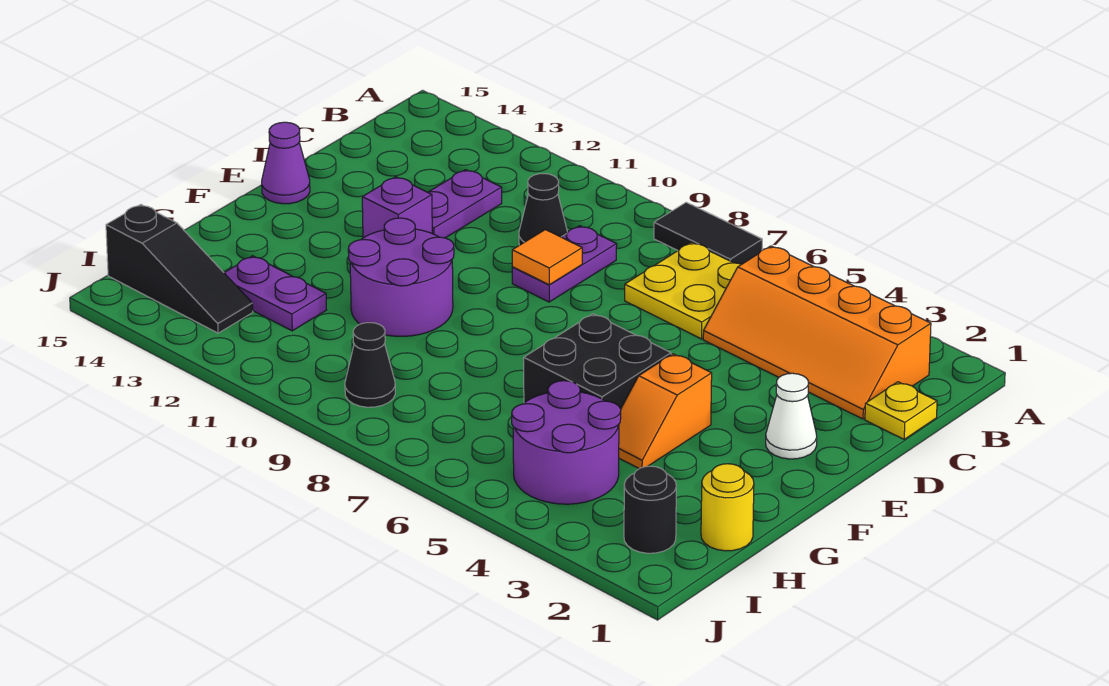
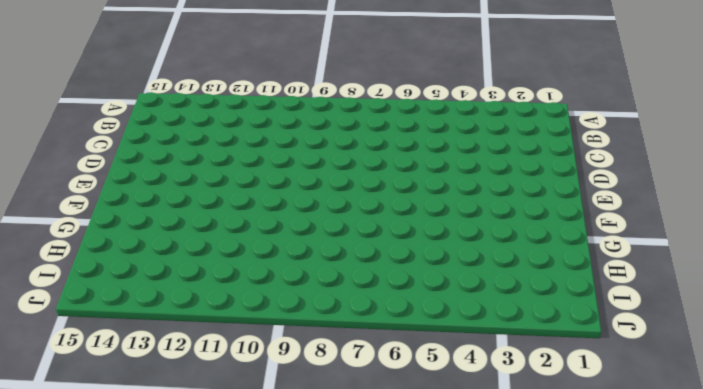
none -> black 1x2 tile [654,202,762,264]
none -> orange 2x4 slope [703,246,931,419]
none -> yellow 2x2 plate [625,242,741,339]

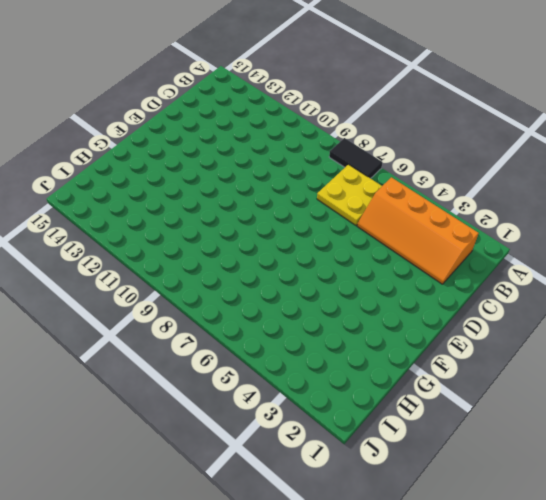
none -> yellow 1x1 plate [865,382,937,439]
none -> purple 1x2 plate [512,226,617,302]
none -> black 1x1 cone [519,174,567,245]

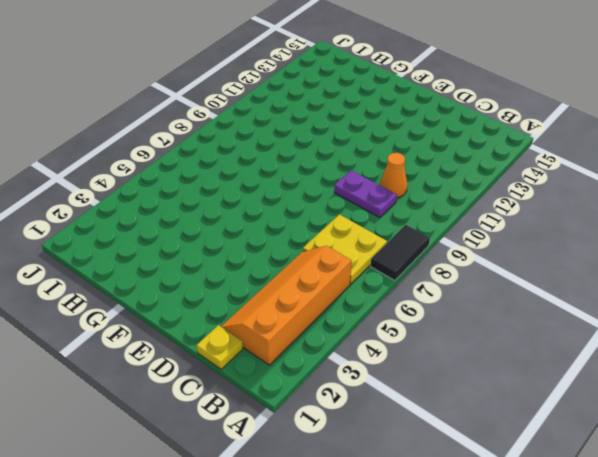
orange 1x1 cone [380,153,407,198] -> black 1x1 cone [519,174,567,245]
none -> purple 1x2 plate [428,170,502,238]
none -> white 1x1 cone [766,373,817,459]
none -> purple 1x1 brick [362,177,432,238]

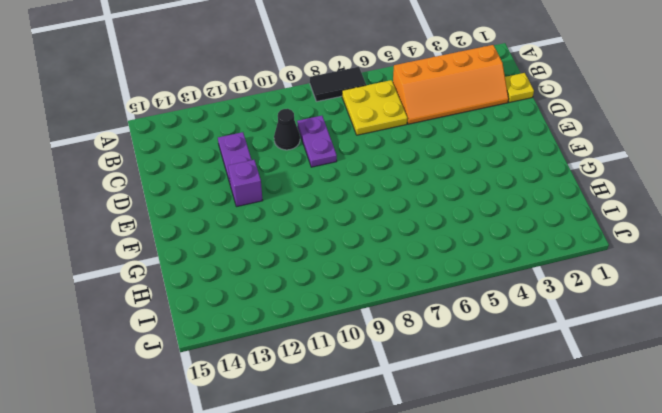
none -> white 1x1 cone [766,373,817,459]
none -> purple 1x1 cone [262,122,310,204]
none -> orange 1x2 slope [619,354,712,469]

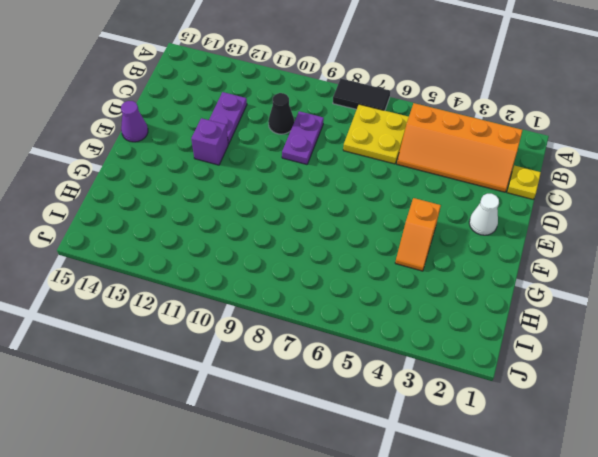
none -> black 2x2 brick [524,314,671,409]
none -> purple 2x2 round brick [348,218,454,336]
none -> yellow 1x1 round brick [701,464,754,551]

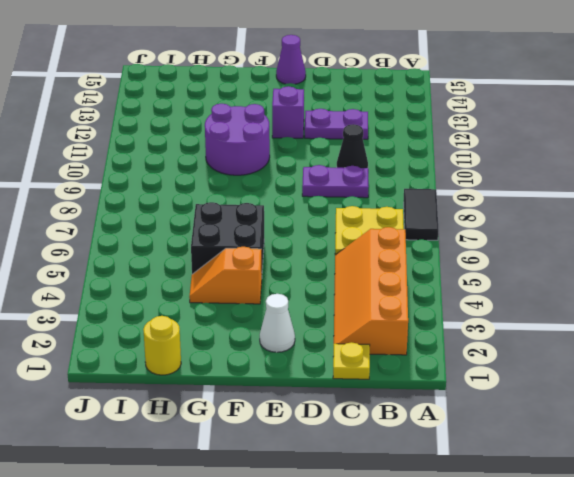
none -> purple 2x2 round brick [512,381,621,504]
none -> purple 1x2 plate [224,256,326,331]
none -> black 1x1 round brick [624,466,676,553]

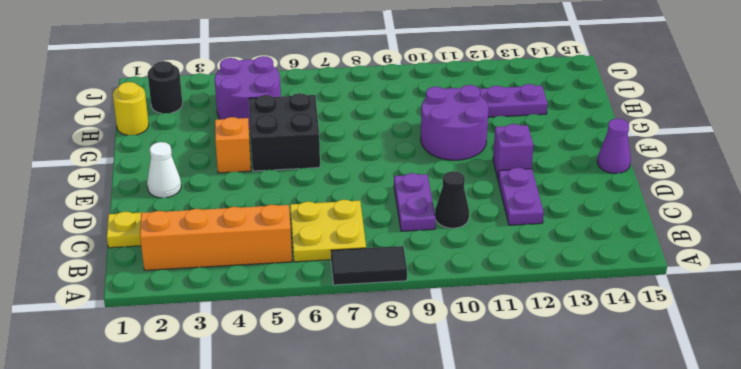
none -> black 1x1 cone [345,323,395,407]
none -> black 1x3 slope [106,205,253,333]
none -> orange 1x1 tile [512,230,582,285]

